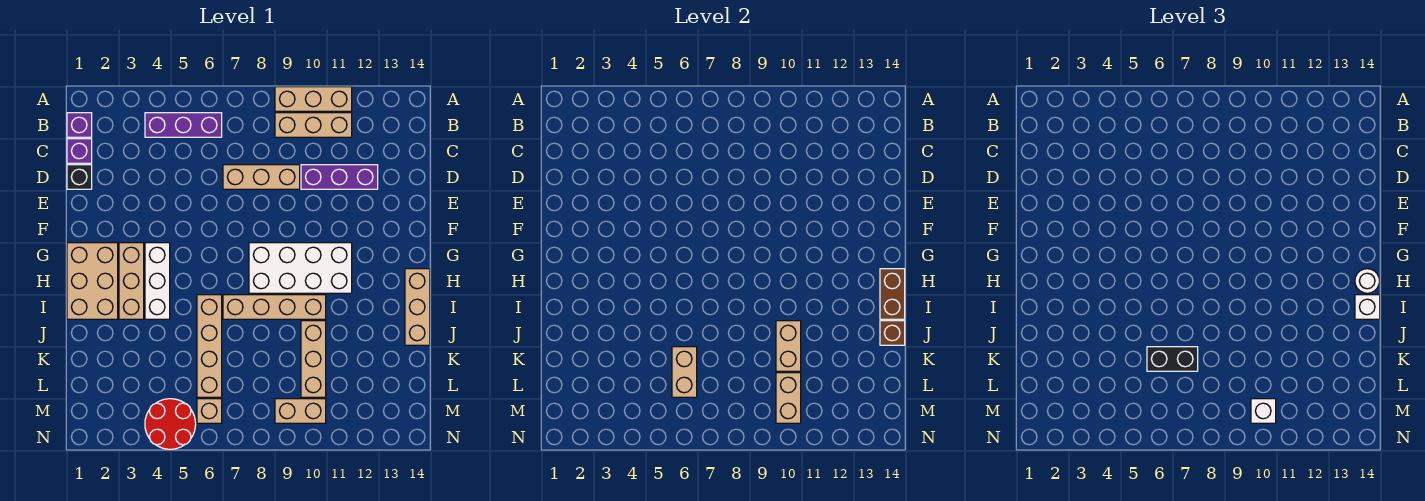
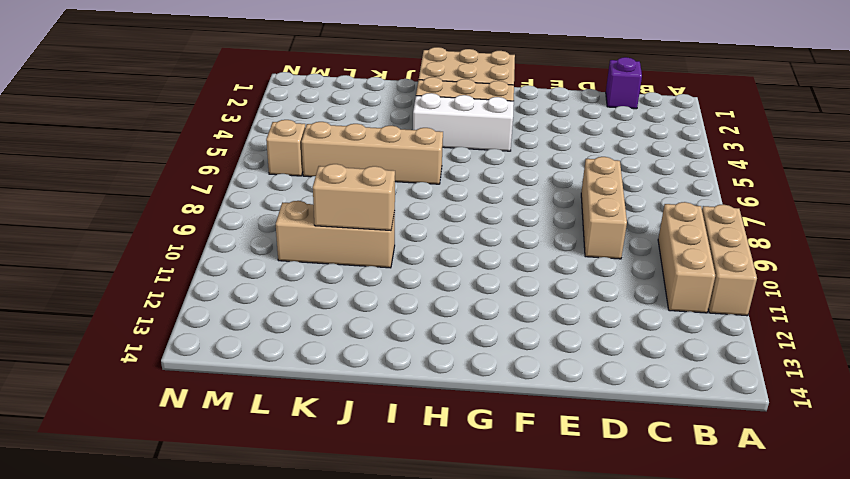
none -> purple 1x1 brick [67,113,92,137]
none -> purple 1x3 brick [145,113,222,137]
none -> black 1x1 brick [67,165,92,189]

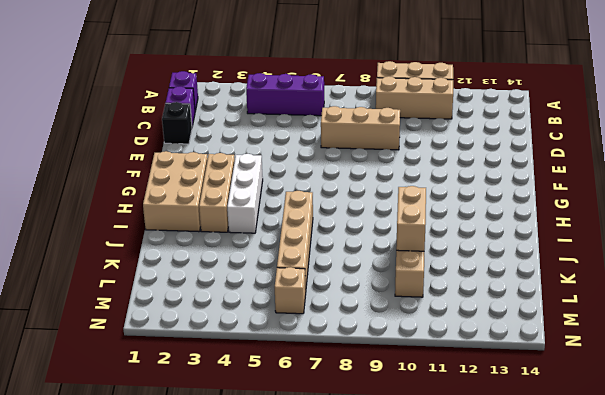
none -> purple 1x3 brick [301,165,378,189]
none -> white 2x4 brick [249,243,352,293]
none -> tan 1x3 brick [405,269,430,345]

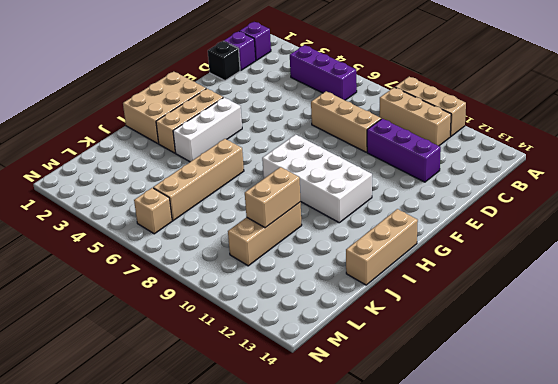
none -> tan 1x4 brick [223,295,326,319]
none -> red 2x2 round brick [145,399,196,449]
none -> tan 1x2 brick [275,399,326,423]

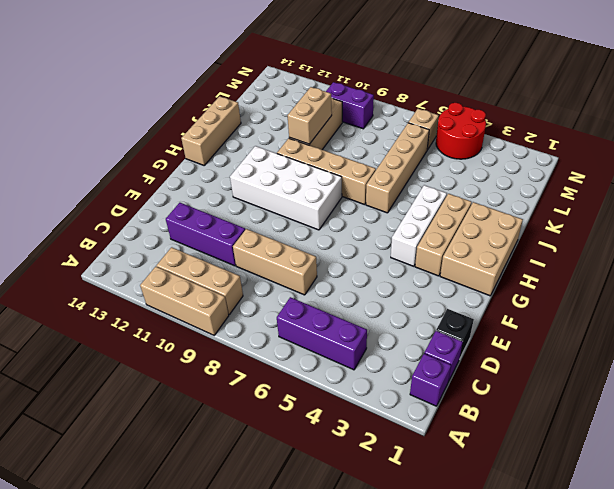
purple 1x2 brick [326,82,374,129] -> tan 1x2 brick [275,399,326,423]
none -> brown 1x2 brick [880,269,905,319]
none -> brown 1x1 brick [880,321,905,345]
none -> tan 1x2 brick [672,347,697,397]

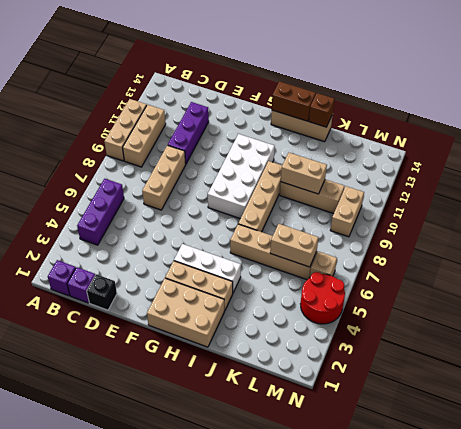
none -> tan 1x2 brick [776,373,801,423]
none -> white 1x1 round brick [1355,269,1380,293]
none -> white 1x1 brick [1355,295,1380,319]

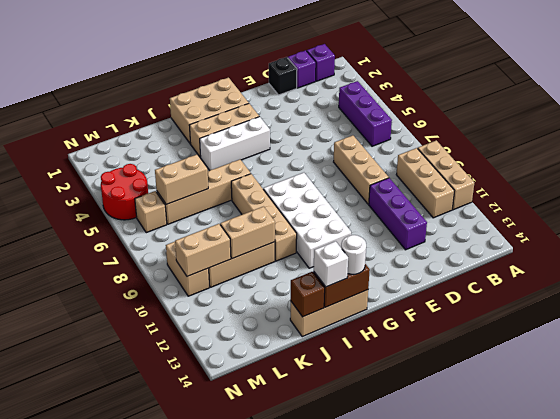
none -> black 1x2 brick [1147,347,1198,371]
none -> white 1x1 brick [1251,399,1276,423]

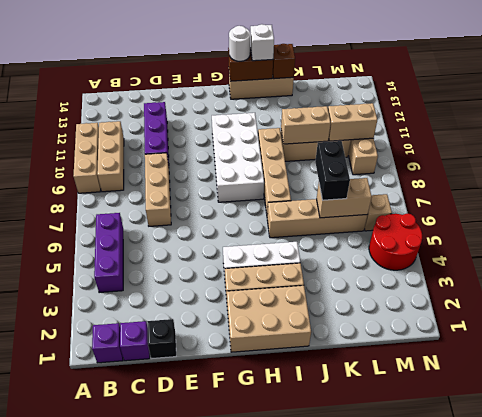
none -> white 1x1 brick [1251,399,1276,423]

